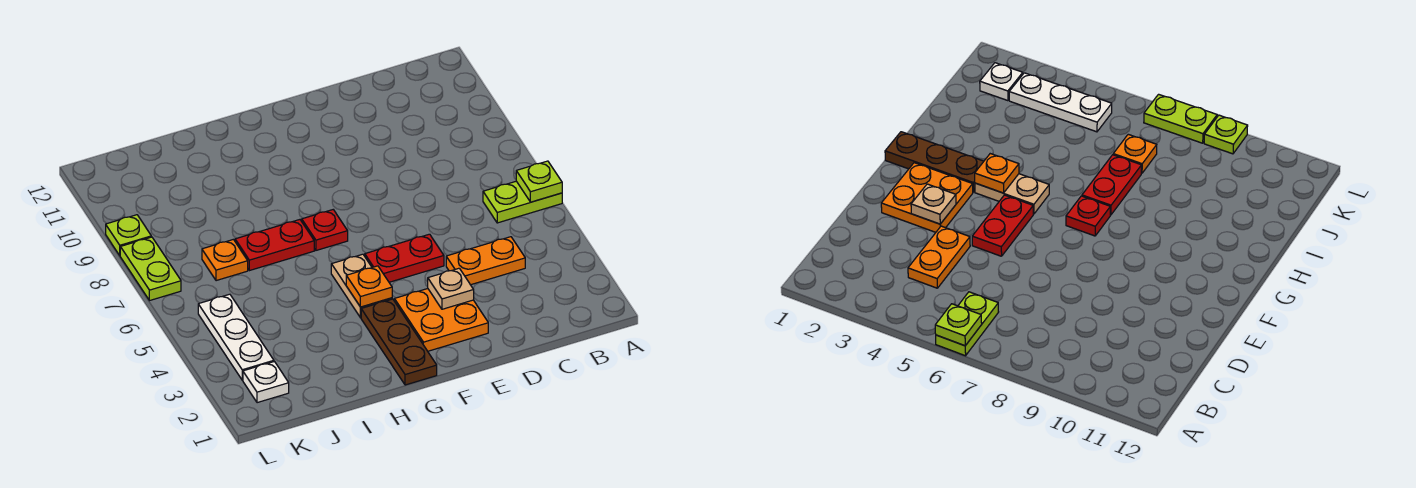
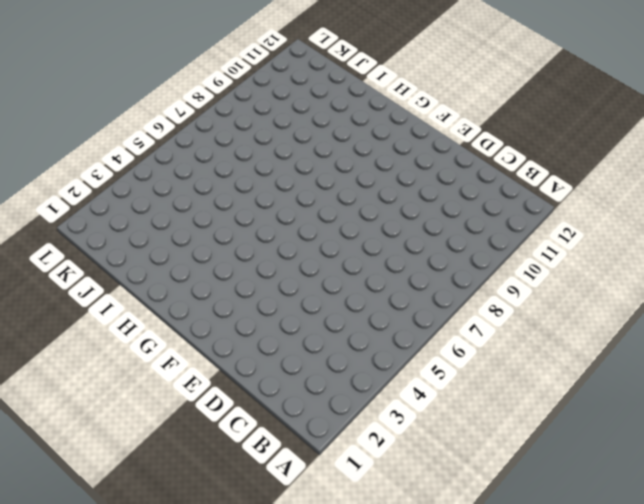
none -> lime 1x2 plate [483,181,562,223]
none -> orange 1x2 plate [446,237,525,285]
none -> orange 2x2 plate [394,289,488,351]

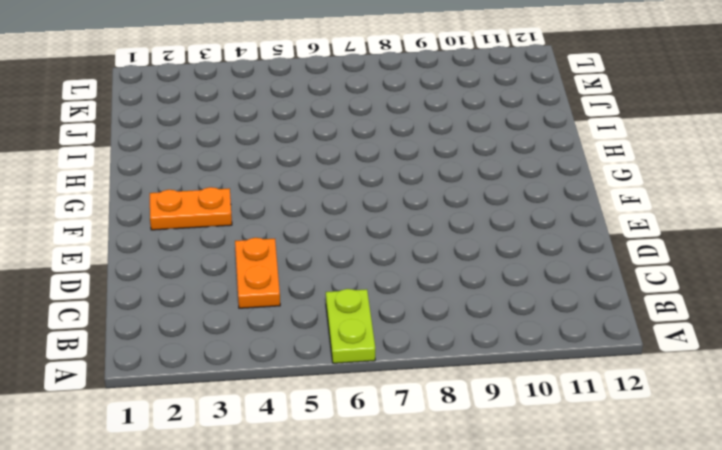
orange 1x2 plate [150,187,232,230] -> orange 2x2 plate [394,289,488,351]
none -> red 1x2 plate [365,234,444,282]
none -> brown 1x3 plate [361,299,437,385]
none -> tan 1x2 plate [331,254,392,318]

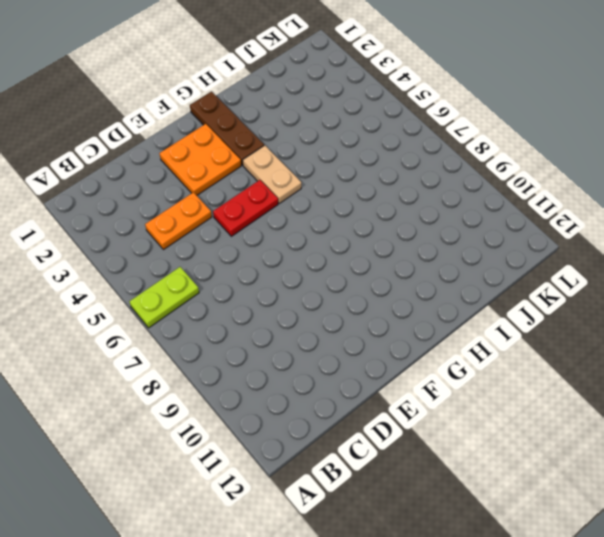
none -> red 1x1 plate [302,210,348,250]
none -> red 1x2 plate [235,220,314,271]
none -> orange 1x1 plate [202,239,248,281]

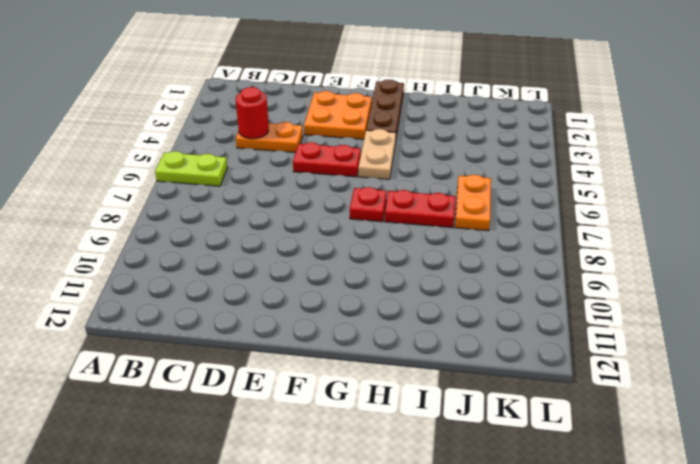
red 1x1 round brick [236,87,269,139] -> none
orange 1x2 plate [455,175,491,231] -> orange 1x1 plate [202,239,248,281]
none -> white 1x1 plate [243,362,289,403]
none -> white 1x3 plate [198,294,274,380]
none -> lime 1x2 plate [120,237,181,301]

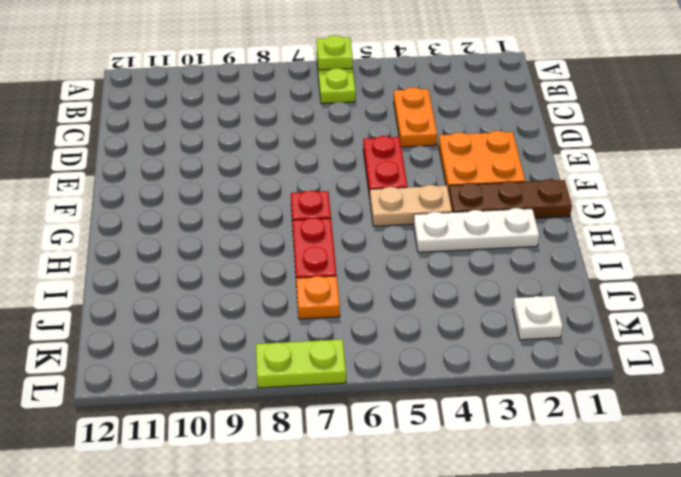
white 1x3 plate [413,208,539,252] -> white 1x3 plate moved to [198,294,274,380]
none -> lime 1x1 plate [106,215,151,255]
none -> tan 1x1 plate [428,268,474,309]
none -> orange 1x1 plate [346,266,392,307]

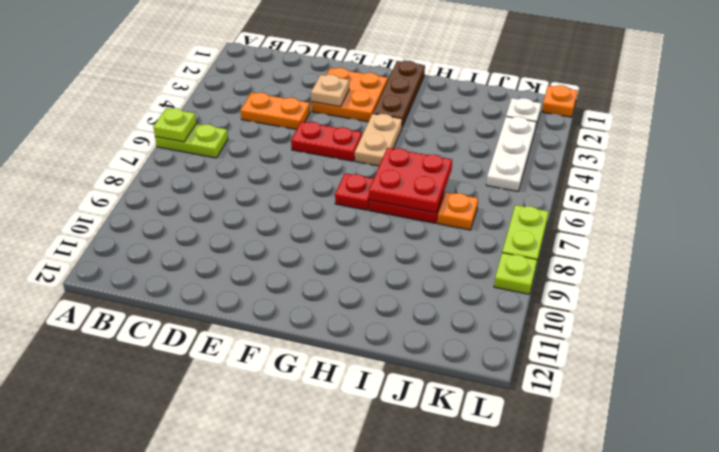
red 2x2 plate [369,148,452,213] -> none
orange 1x1 plate [542,85,578,117] -> orange 1x1 plate moved to [346,266,392,307]

